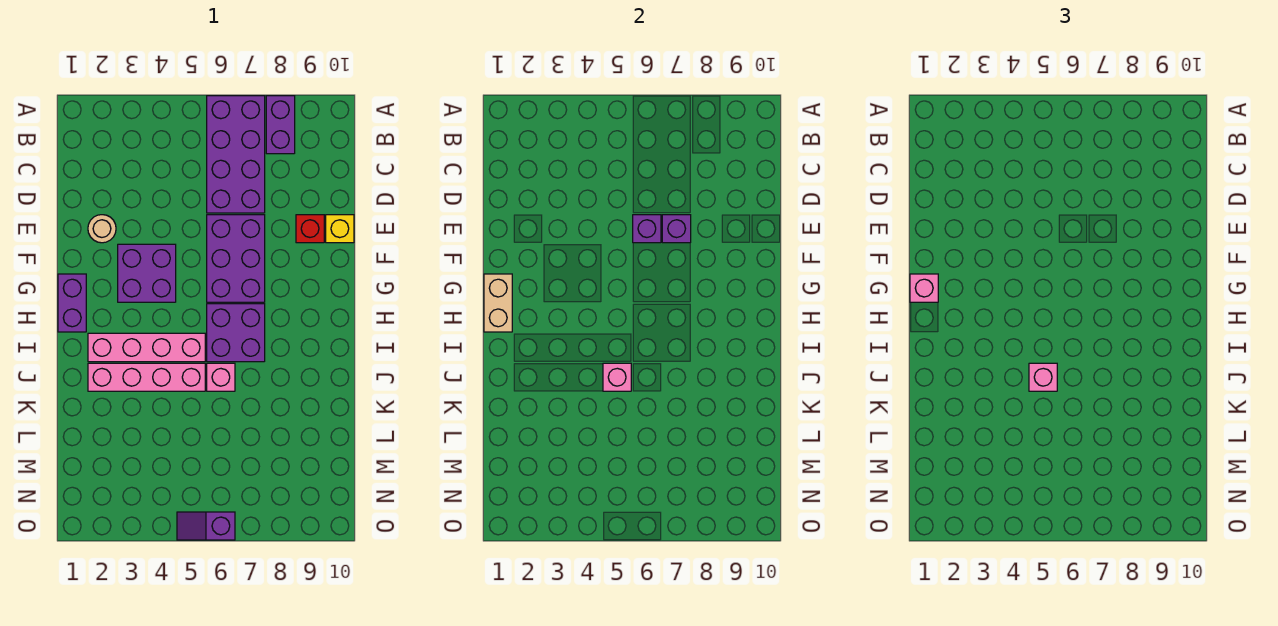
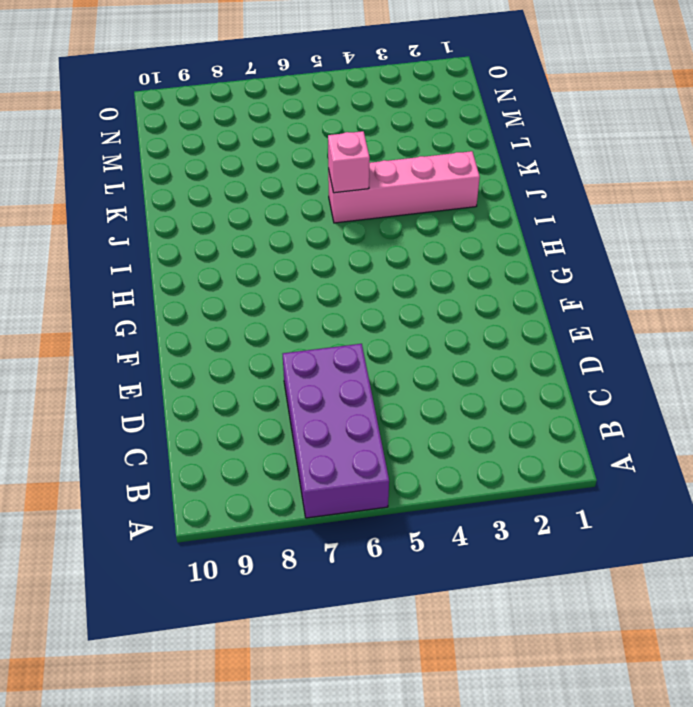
none -> purple 1x2 brick [266,96,295,154]
none -> tan 1x1 round brick [88,215,116,243]
none -> purple 2x3 brick [207,215,265,302]

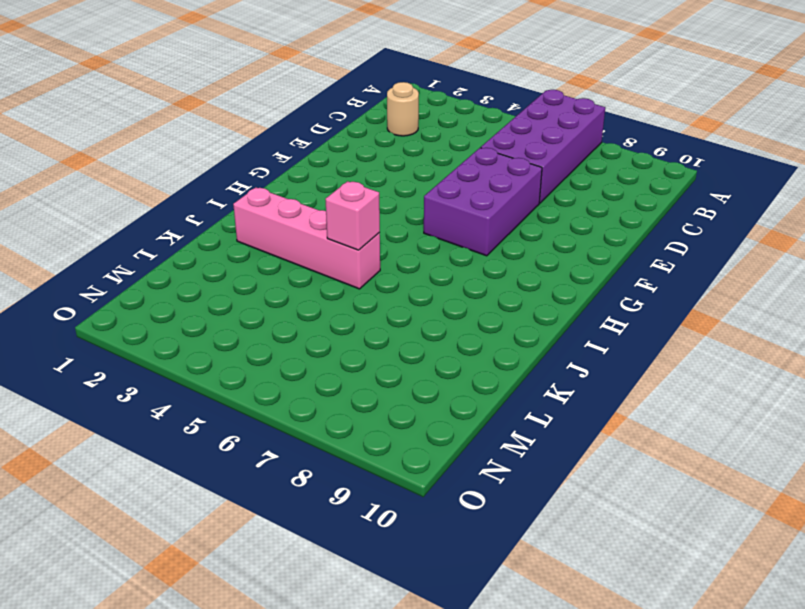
tan 1x1 round brick [387,82,419,136] -> tan 1x1 round brick moved to [88,215,116,243]
none -> purple 1x2 brick [266,96,295,154]
none -> red 1x1 brick [296,215,324,243]
none -> yellow 1x1 brick [326,215,354,243]

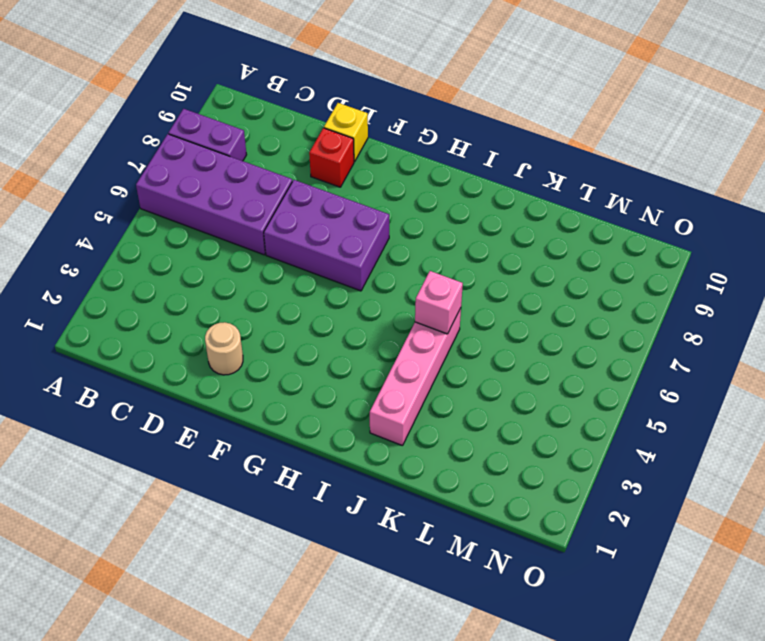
none -> purple 2x2 brick [118,244,176,302]
none -> purple 1x2 brick [58,274,86,332]
none -> purple 2x2 brick [207,304,265,362]

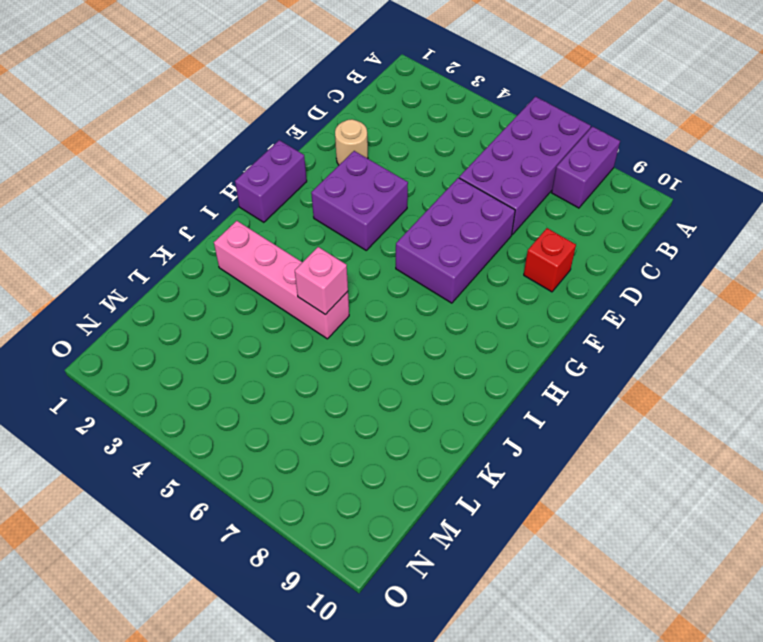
none -> yellow 1x1 brick [326,215,354,243]
none -> purple 2x2 brick [207,304,265,362]
none -> pink 1x4 brick [88,333,205,362]

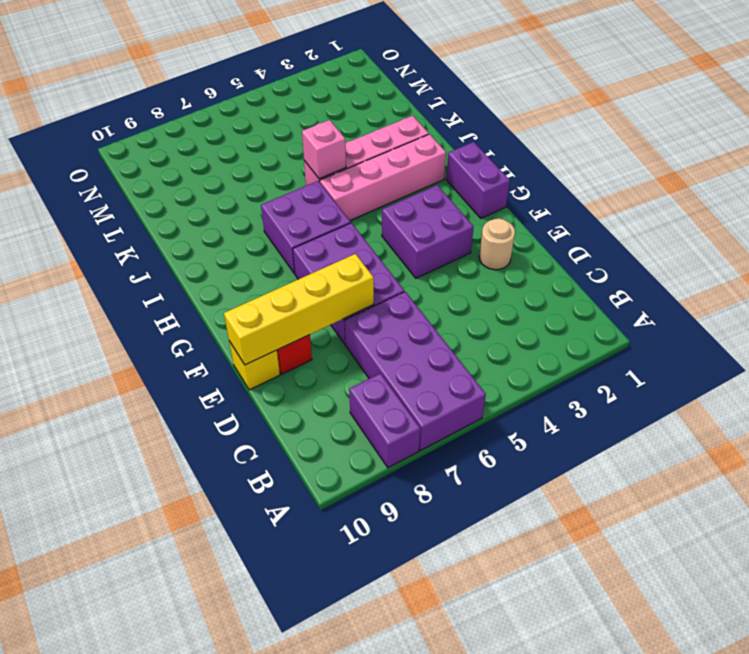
yellow 1x4 brick [224,254,374,365] -> purple 1x1 brick [662,215,691,243]
none -> pink 1x1 brick [207,363,235,391]
none -> purple 1x2 slope [177,512,235,540]
none -> purple 1x1 brick [633,215,661,243]

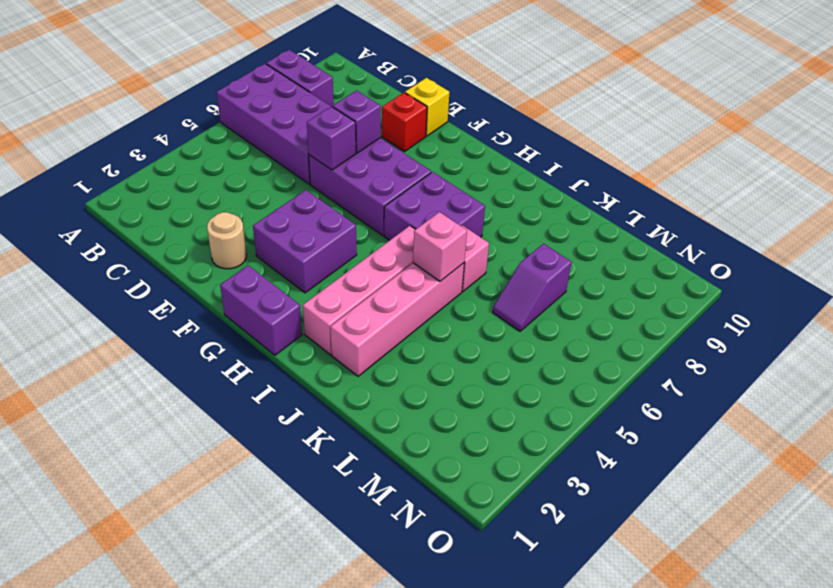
purple 1x2 slope [493,244,572,331] -> purple 1x2 slope moved to [177,512,235,540]
none -> tan 1x2 brick [484,274,512,332]
none -> pink 1x1 brick [910,274,938,302]
none -> pink 1x1 brick [1029,363,1057,391]

